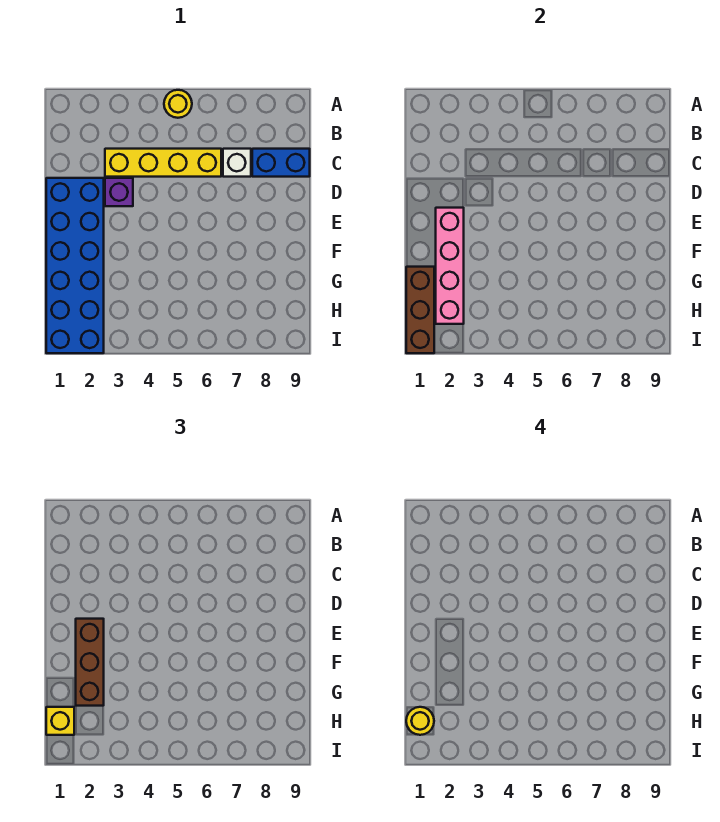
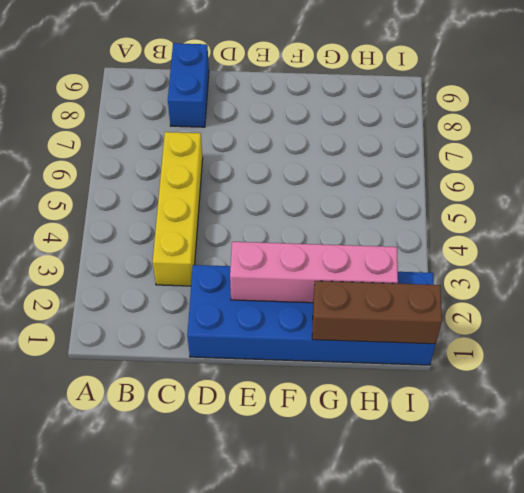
none -> yellow 1x1 round brick [164,90,192,118]
none -> white 1x1 brick [223,149,251,177]

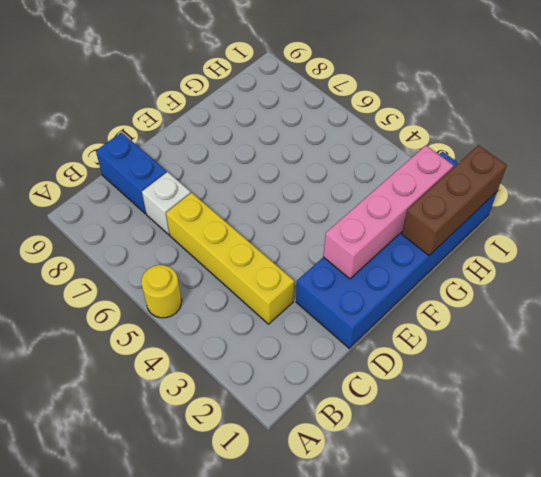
none -> purple 1x1 brick [105,178,133,206]
none -> brown 1x3 brick [76,619,104,706]

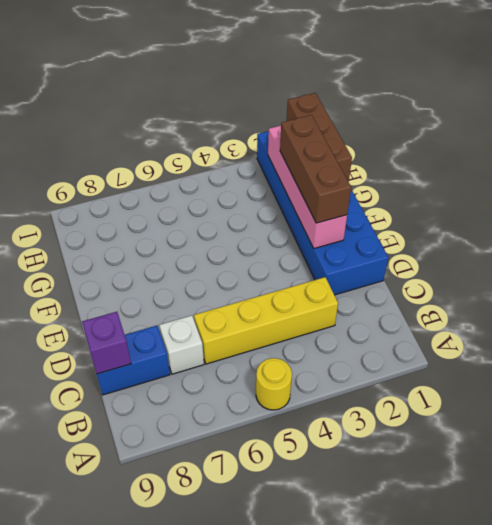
purple 1x1 brick [82,312,131,374] -> purple 1x1 brick moved to [105,178,133,206]
none -> yellow 1x1 brick [46,707,74,735]
none -> yellow 1x1 round brick [406,707,434,735]

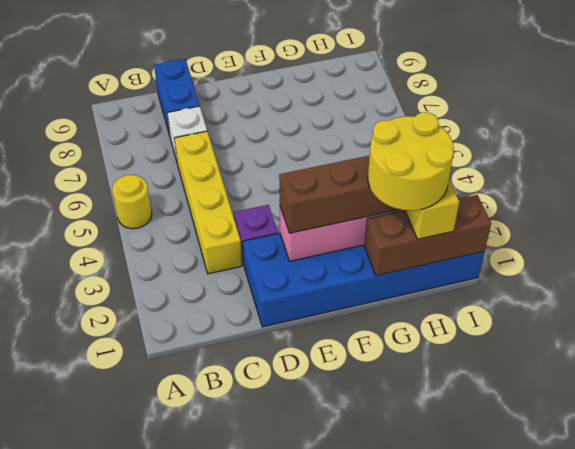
yellow 2x2 round brick [368,112,454,211] -> yellow 1x1 round brick [406,707,434,735]

